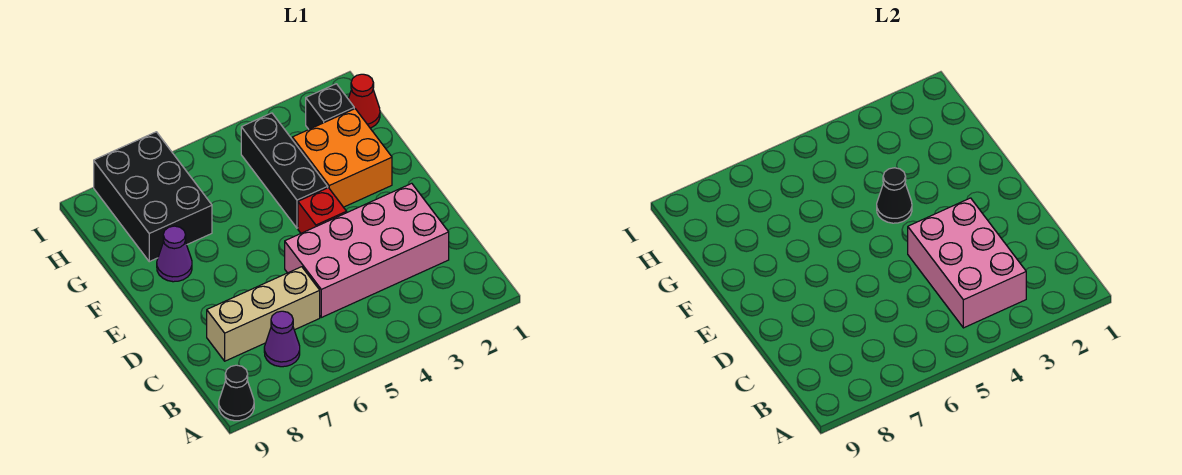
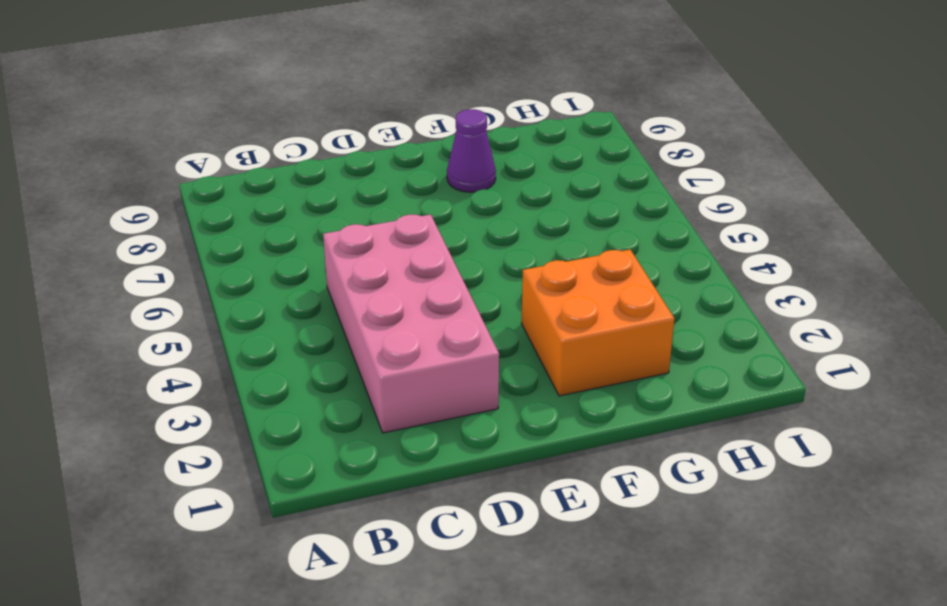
none -> black 1x1 cone [219,365,254,421]
none -> purple 1x1 cone [264,311,300,367]
none -> tan 1x3 brick [207,267,320,361]

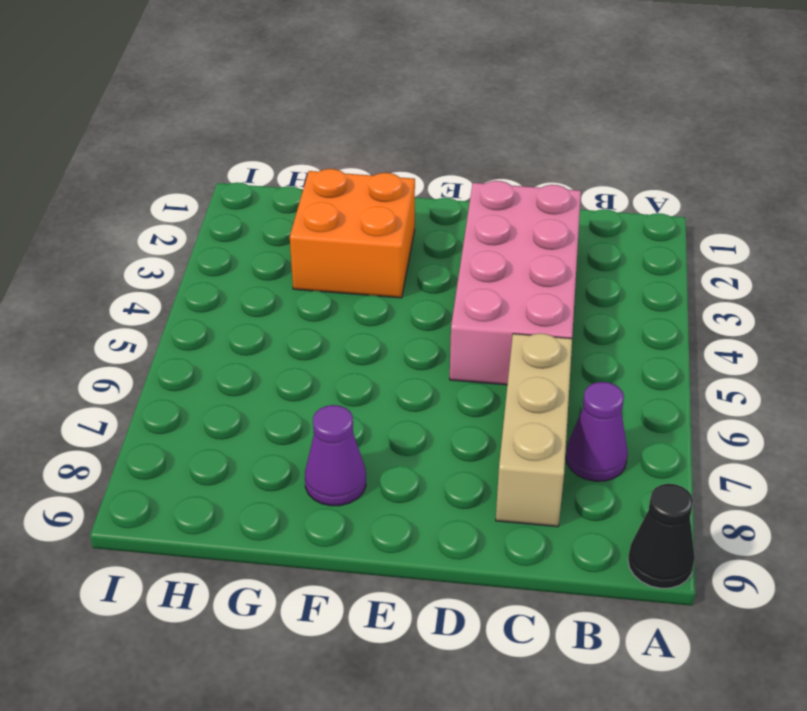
none -> red 1x1 brick [298,188,347,233]
none -> black 1x3 brick [241,113,328,228]
none -> black 2x3 brick [94,132,212,262]

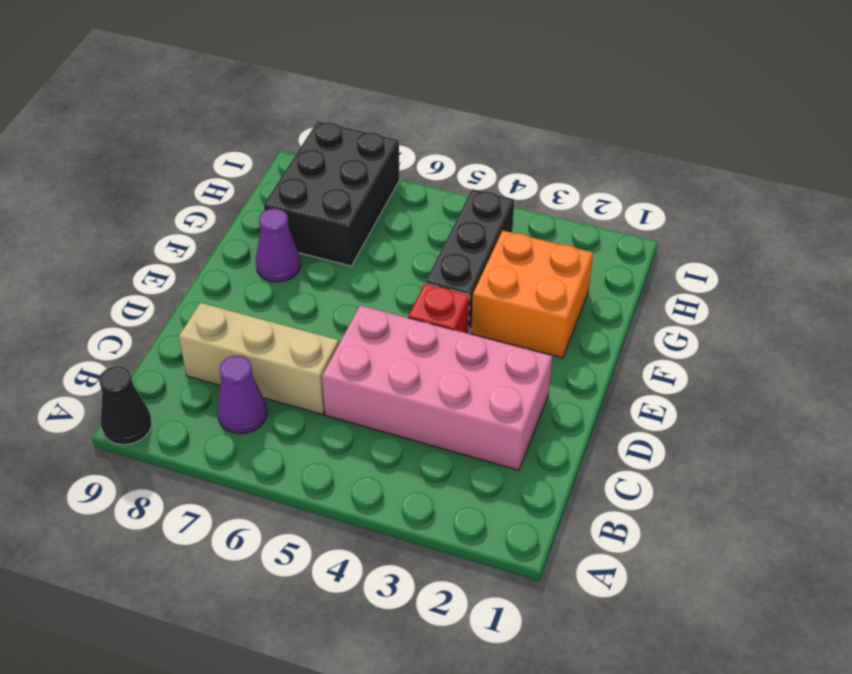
none -> red 1x1 cone [348,74,380,128]
none -> black 1x1 brick [306,84,354,129]
none -> pink 2x3 brick [908,198,1026,328]

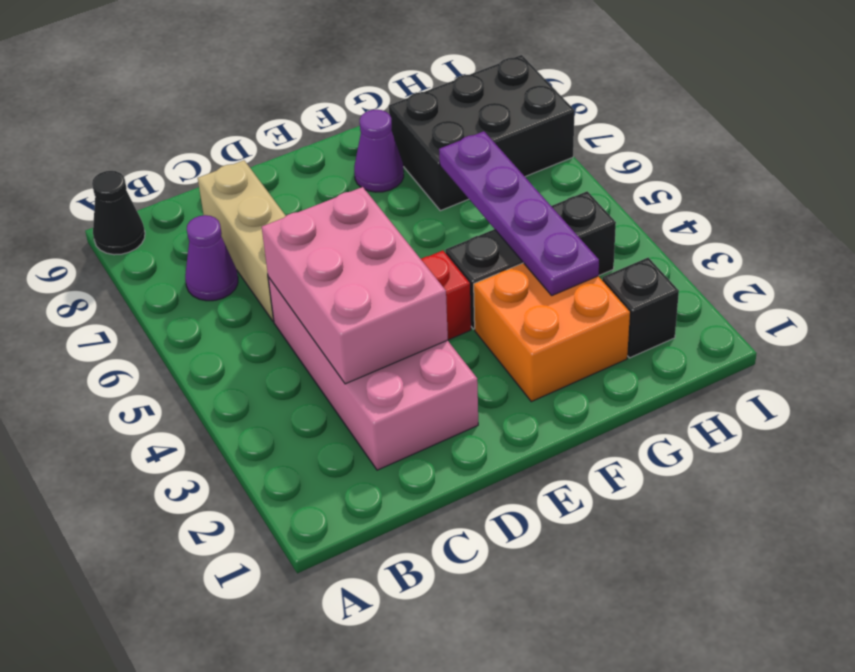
pink 2x3 brick [262,187,448,384] -> pink 2x3 brick turned to [908,198,1026,328]
purple 1x4 plate [439,131,599,295] -> none
none -> red 1x1 cone [348,74,380,128]
none -> black 1x1 cone [877,168,912,223]

